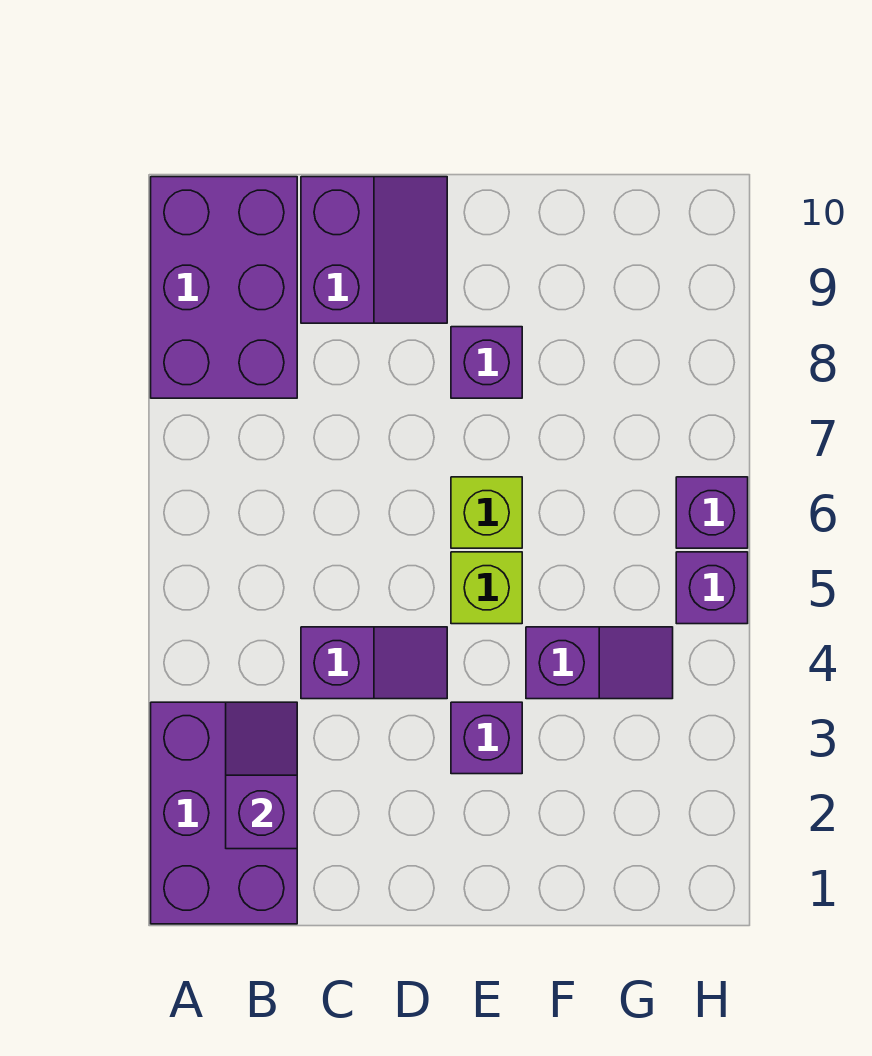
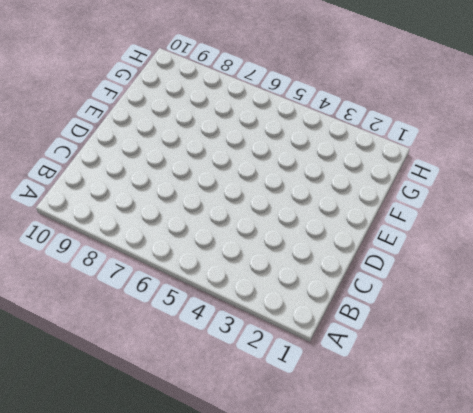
none -> purple 2x3 brick [151,702,297,924]
none -> purple 2x3 brick [151,177,297,398]
none -> purple 1x2 slope [301,627,447,699]

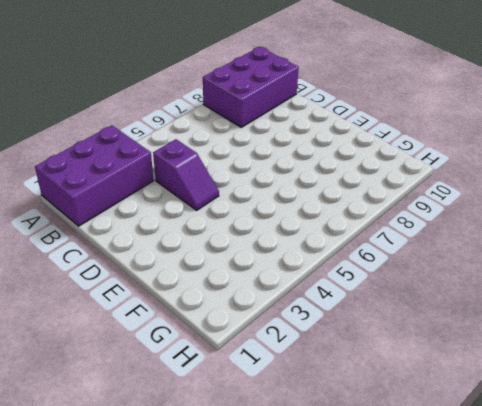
none -> purple 2x2 slope [301,177,447,323]
none -> purple 1x1 brick [451,702,522,774]
none -> lime 1x1 brick [451,552,522,624]

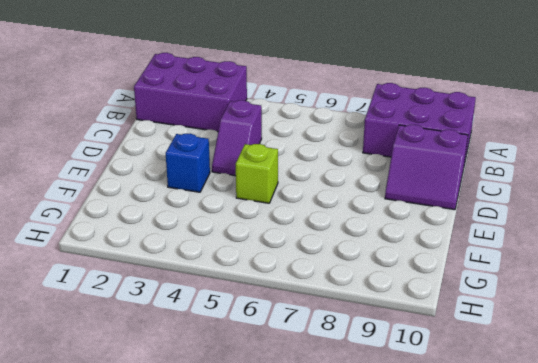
blue 1x1 brick [166,134,210,192] -> purple 1x1 brick [451,702,522,774]
none -> lime 1x1 brick [451,477,522,548]
none -> purple 1x1 brick [451,327,522,398]
none -> purple 1x2 slope [526,627,673,699]

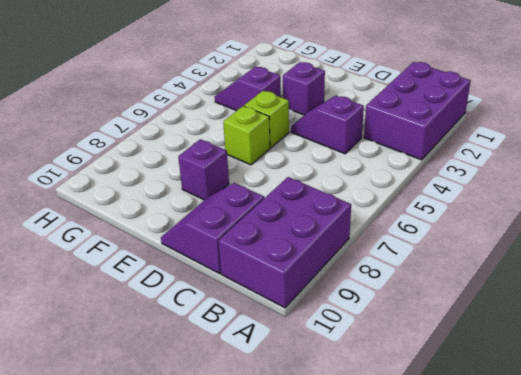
none -> purple 1x1 brick [676,552,748,624]
none -> purple 1x1 brick [676,477,748,548]
none -> purple 1x2 slope [226,702,297,849]

